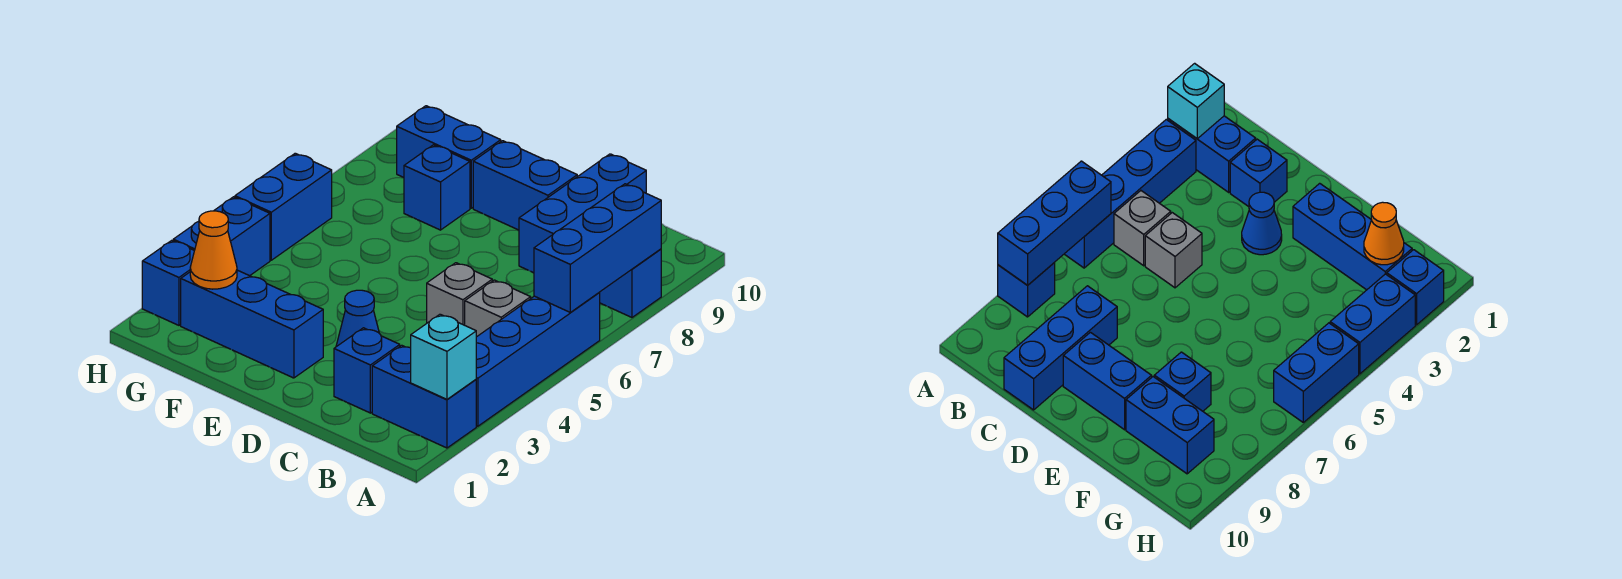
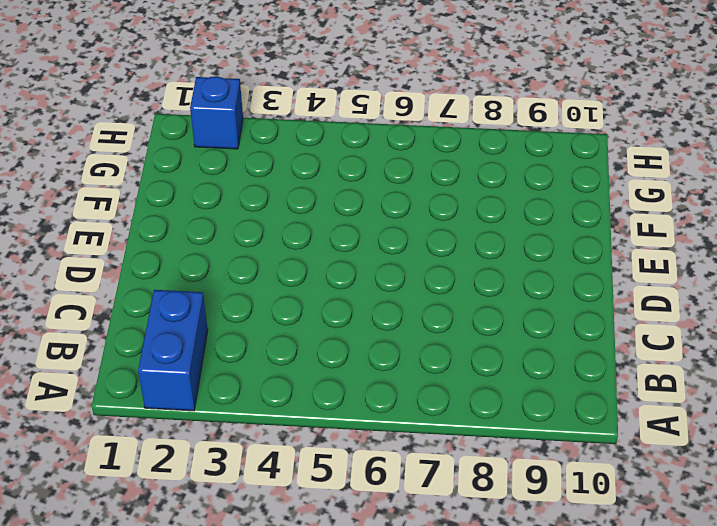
none -> blue 1x4 brick [476,293,600,426]
none -> blue 1x1 brick [599,249,661,317]
none -> grey 1x1 brick [465,280,531,337]

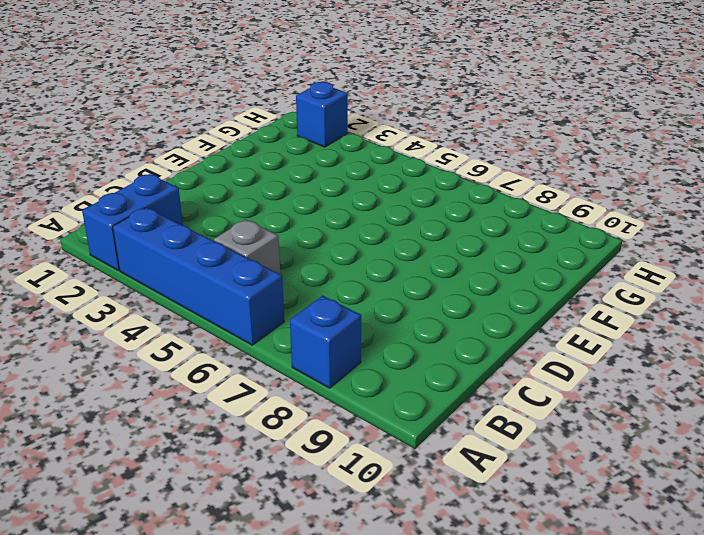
none -> blue 1x1 brick [334,328,400,413]
none -> grey 1x1 brick [427,263,492,325]
none -> blue 1x3 brick [519,154,646,273]

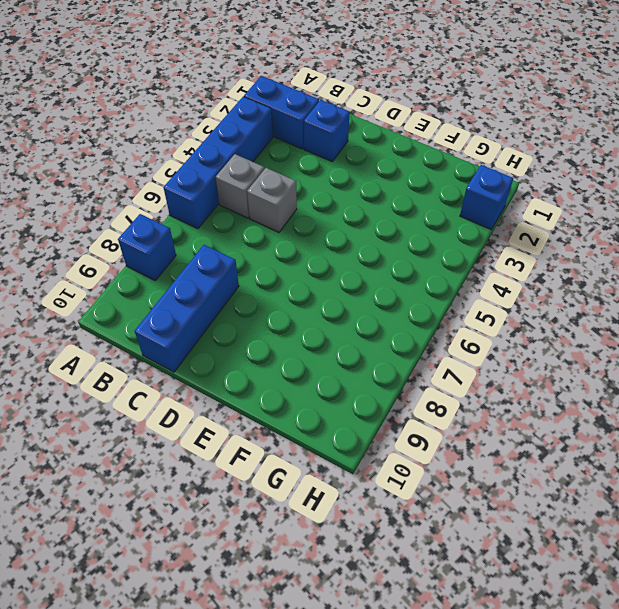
none -> blue 1x1 cone [336,290,379,347]
none -> blue 1x2 brick [473,141,577,230]
none -> blue 1x3 brick [181,270,323,378]

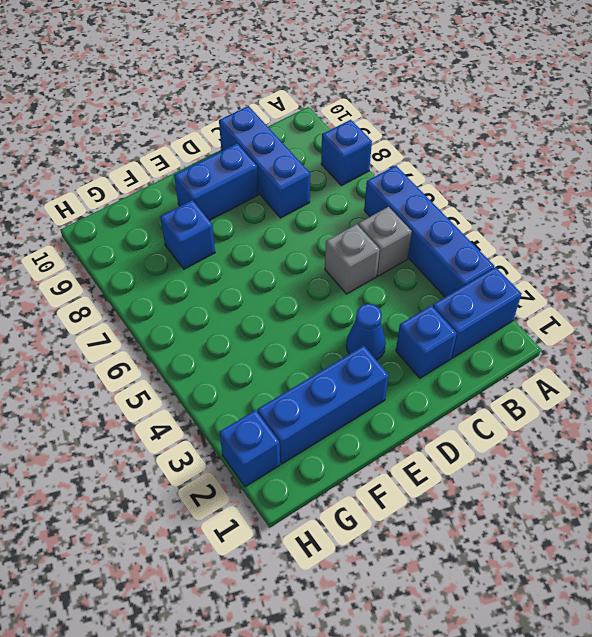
none -> blue 1x2 brick [397,106,501,208]
none -> blue 1x2 brick [173,197,270,276]
none -> blue 1x2 brick [235,153,332,260]

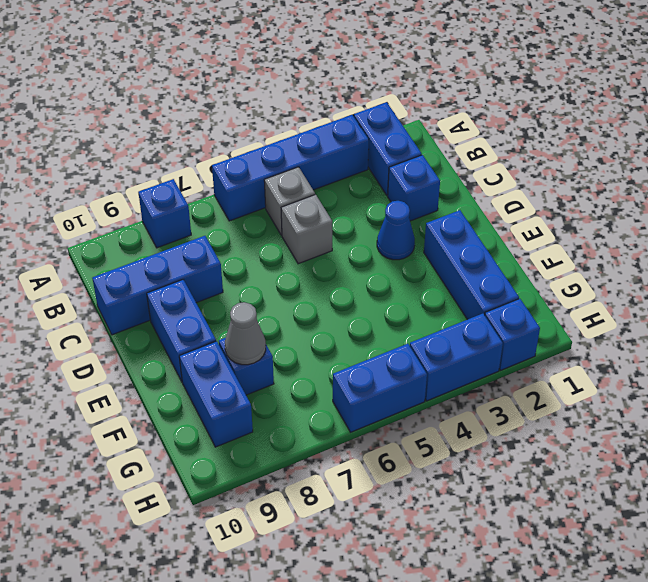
grey 1x1 cone [225,302,266,365] -> none
none -> cyan 1x1 brick [411,314,476,399]
none -> blue 1x3 brick [534,184,661,313]
none -> orange 1x1 cone [190,211,237,289]

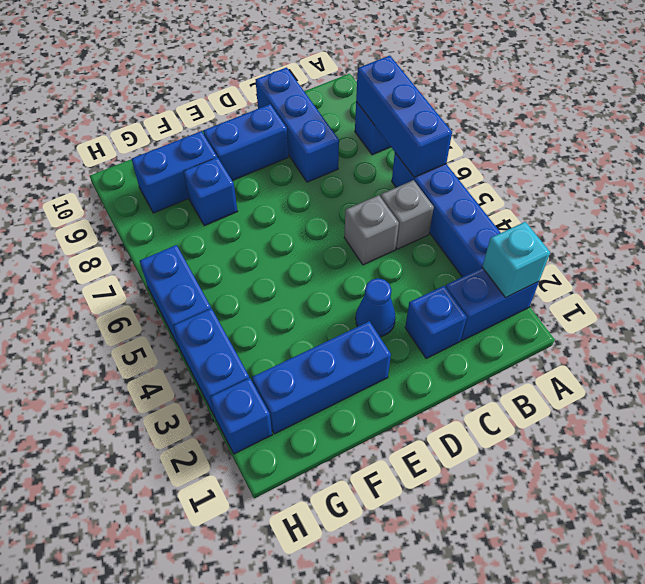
none -> orange 1x1 cone [190,211,237,289]

